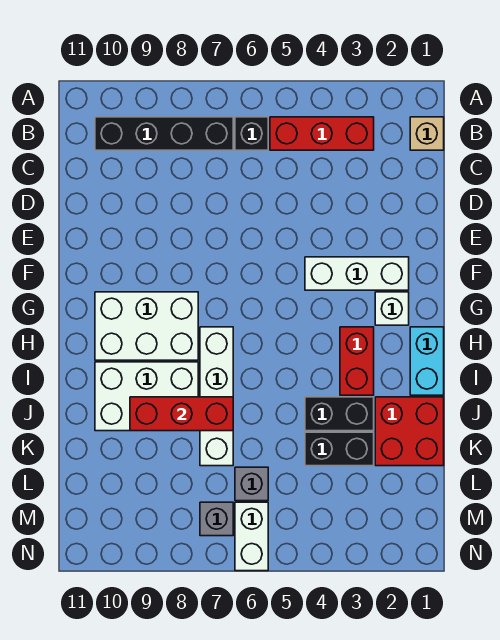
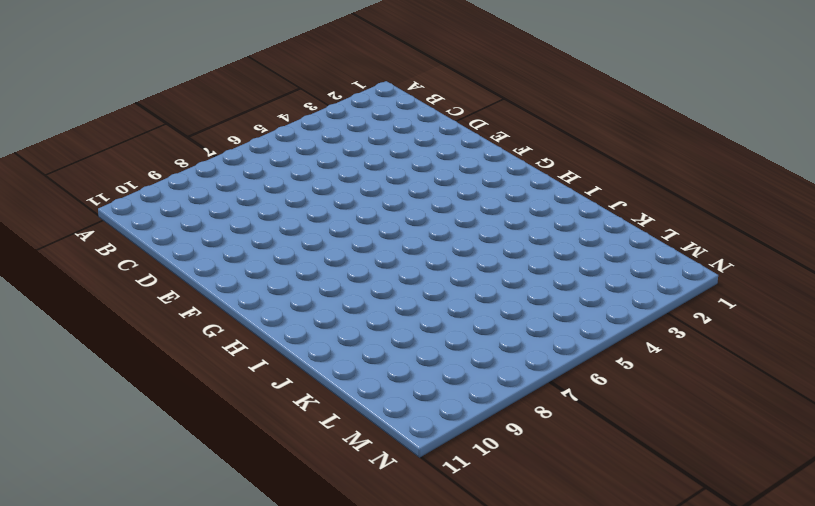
none -> tan 1x1 brick [410,117,444,150]
none -> red 1x3 brick [270,117,374,150]
none -> black 1x1 brick [235,117,268,150]

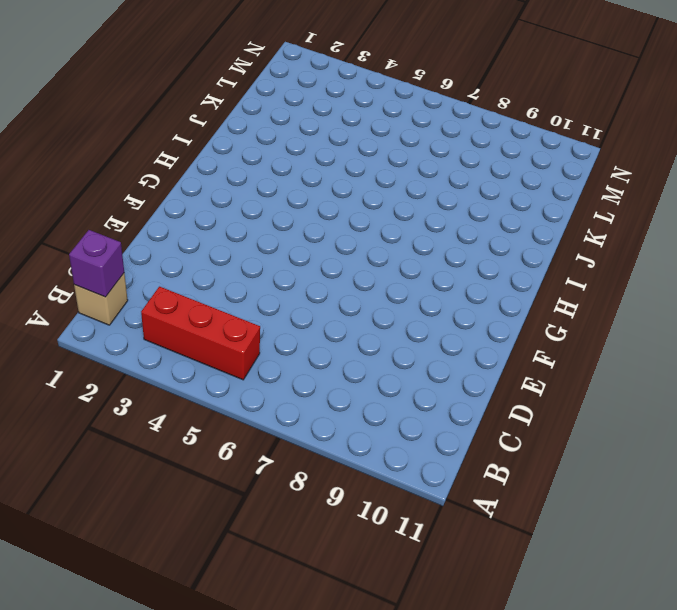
purple 1x1 brick [69,230,124,297] -> none
none -> black 1x1 brick [235,117,268,150]
none -> black 1x4 brick [95,117,233,150]
none -> white 1x3 brick [305,257,409,290]

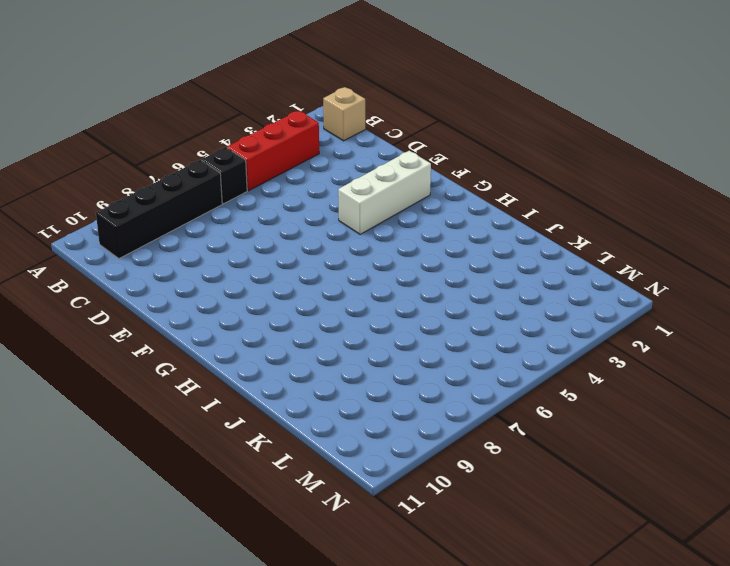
none -> white 1x1 brick [375,292,409,325]
none -> white 2x3 brick [95,292,198,360]
none -> cyan 1x2 brick [410,327,444,395]

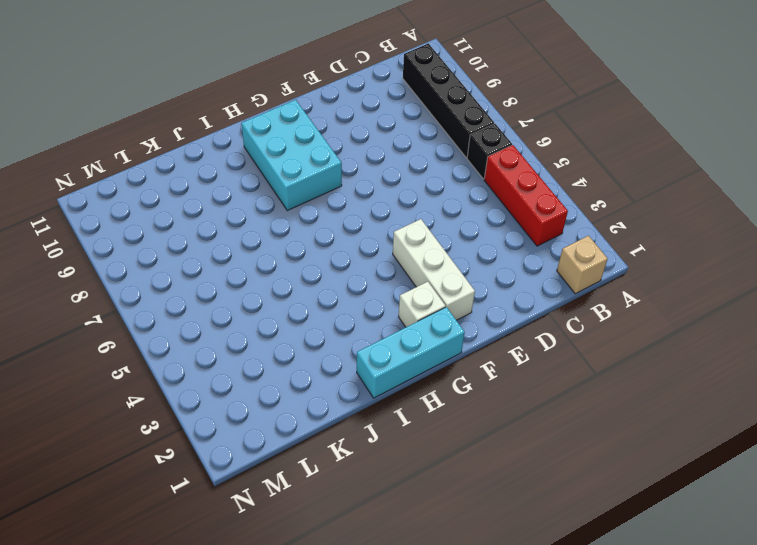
cyan 1x3 brick [357,307,465,398] -> cyan 1x2 brick [410,327,444,395]
cyan 2x3 brick [241,100,342,211] -> white 2x3 brick [95,292,198,360]
none -> red 1x2 brick [340,327,374,395]
none -> white 1x4 brick [200,327,233,466]
none -> white 2x3 brick [95,362,198,431]

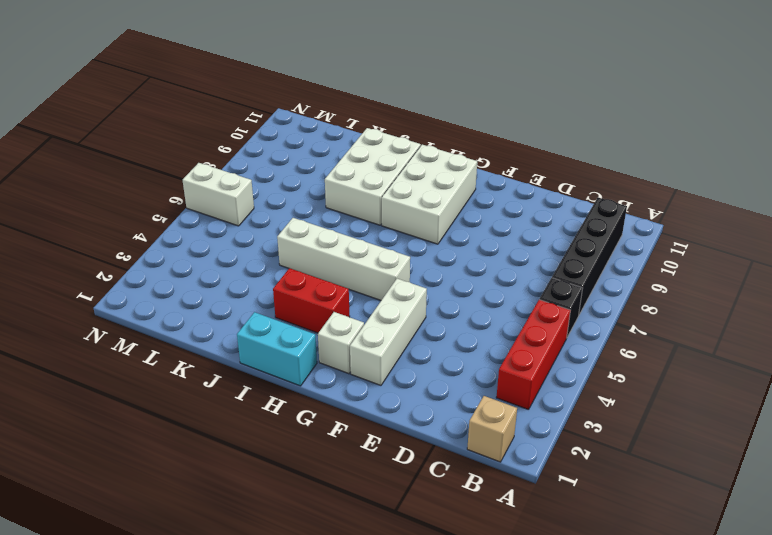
white 1x4 brick [277,218,410,300] -> white 1x4 brick moved to [200,327,233,466]
none -> red 2x2 brick [375,397,444,466]
none -> black 1x2 brick [305,397,374,431]
none -> black 1x2 brick [305,432,374,466]

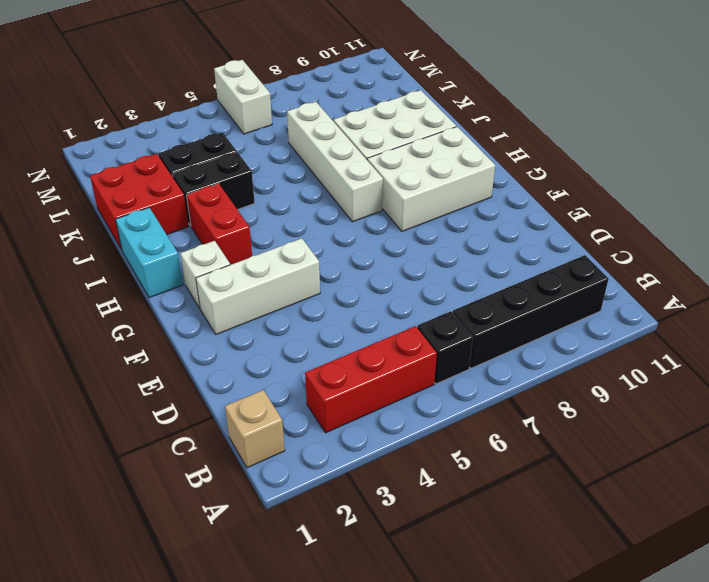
none -> grey 1x1 brick [235,467,268,501]
none -> grey 1x1 brick [200,502,233,536]
none -> red 1x3 brick [130,397,233,431]

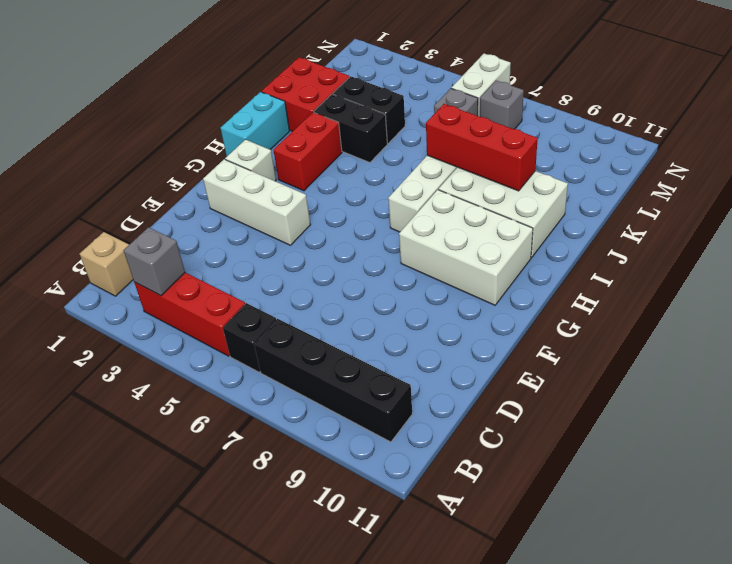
grey 1x1 brick [123,227,185,296] -> none

